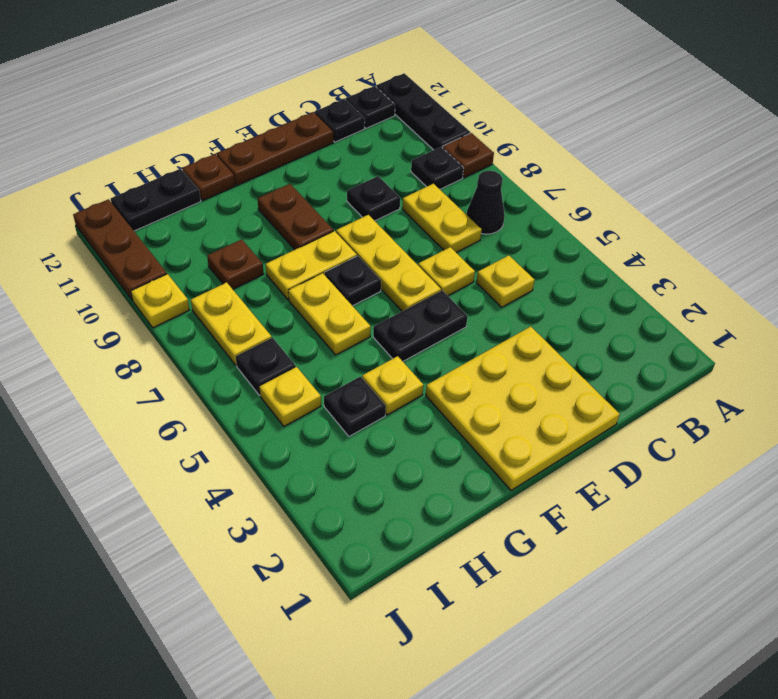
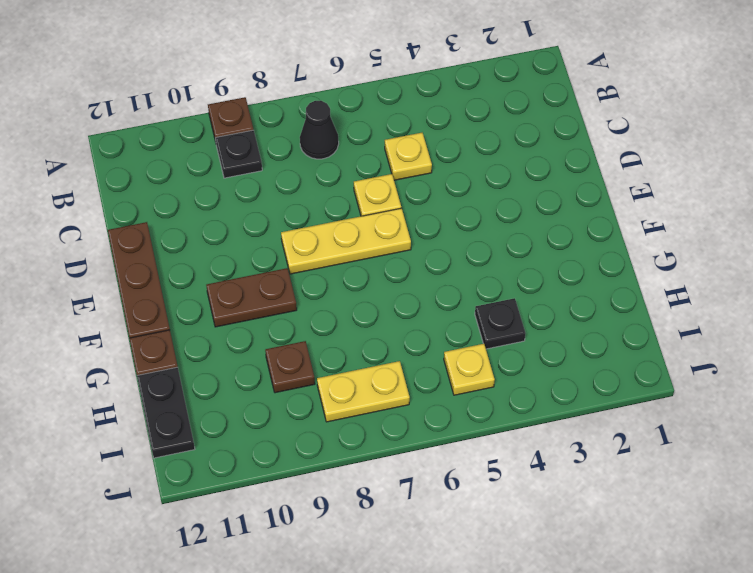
none -> black 1x3 plate [376,73,470,150]
none -> black 1x1 plate [346,86,395,128]
none -> yellow 1x2 plate [402,183,482,253]

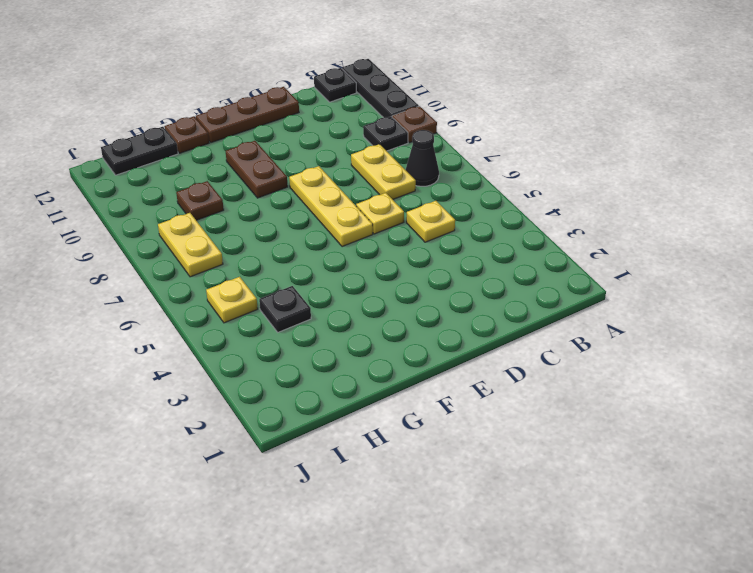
none -> black 1x1 plate [315,99,365,142]
none -> yellow 3x3 plate [426,326,620,491]
none -> black 1x1 plate [347,176,400,221]

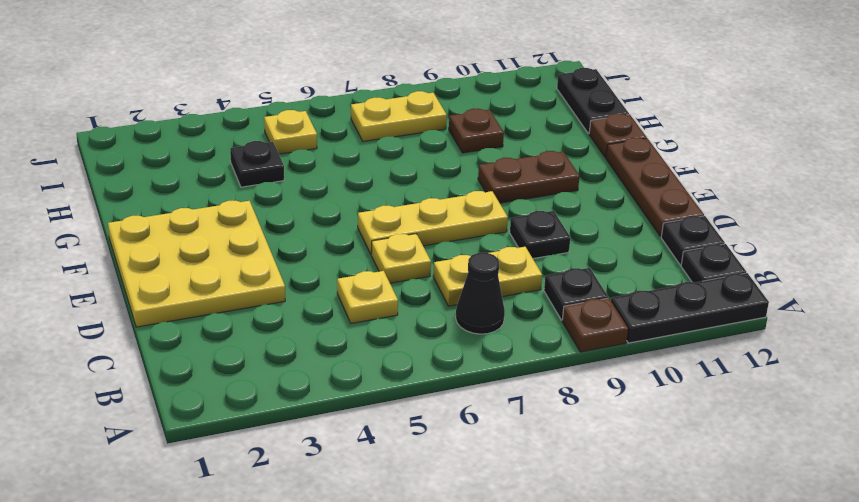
none -> black 1x2 plate [373,290,468,361]
none -> black 1x1 plate [325,256,381,306]
none -> yellow 1x2 plate [266,231,357,300]

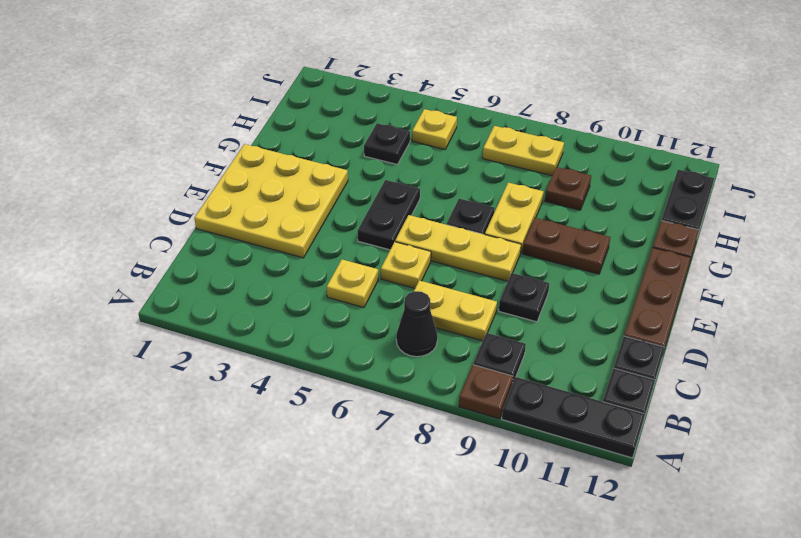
none -> yellow 1x1 plate [362,356,423,415]
none -> yellow 1x2 plate [288,273,371,355]
none -> black 1x1 plate [236,338,296,395]

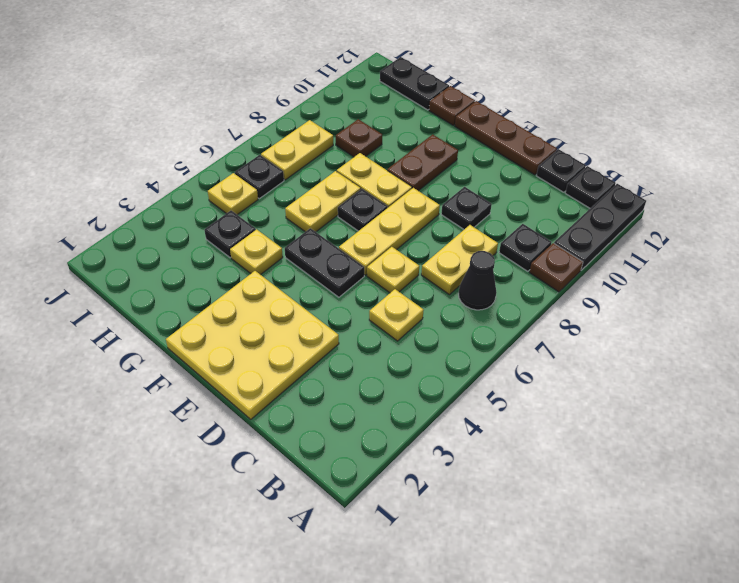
none -> yellow 1x1 plate [131,274,189,328]
none -> brown 1x3 plate [73,199,167,301]

